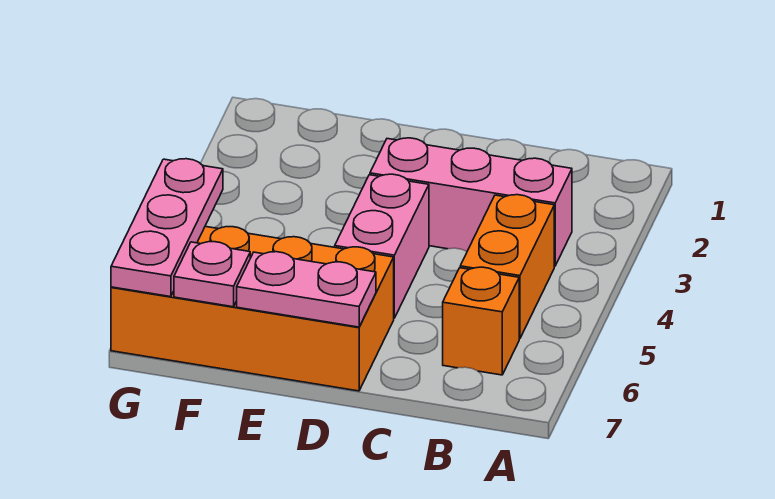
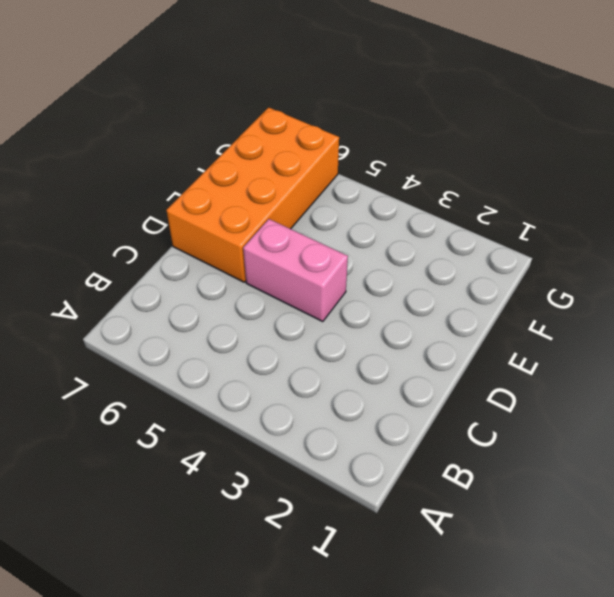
none -> pink 1x3 brick [370,138,572,266]
none -> orange 1x2 brick [460,195,554,339]

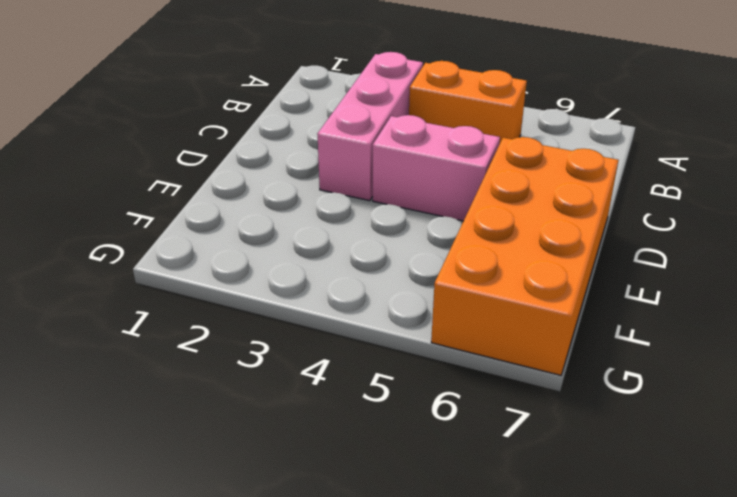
none -> orange 1x1 brick [443,267,519,375]
none -> pink 1x2 plate [237,252,376,327]

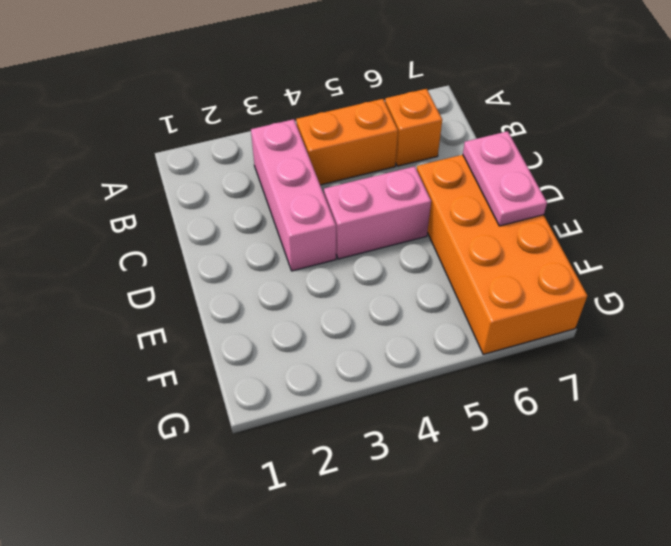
none -> pink 1x1 plate [174,242,250,307]
none -> pink 1x3 plate [111,159,223,297]

